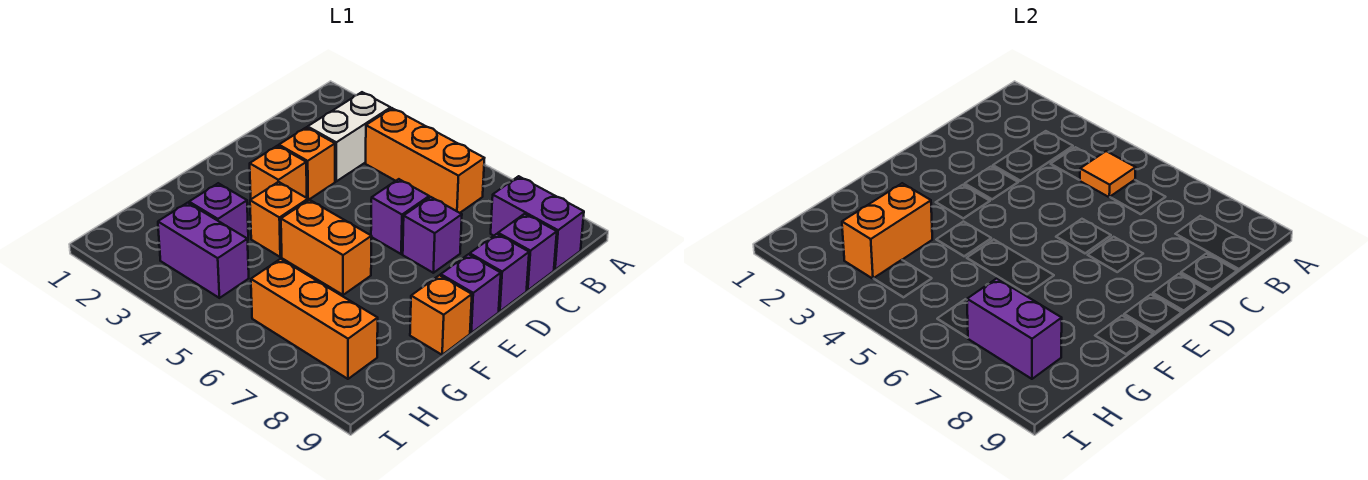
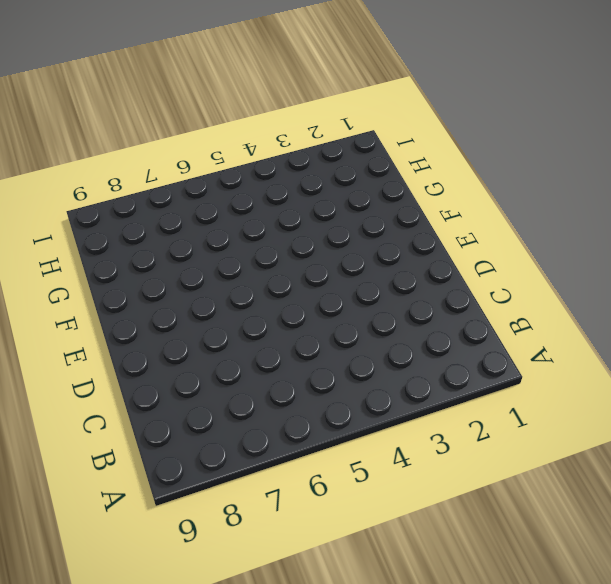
none -> white 1x2 brick [308,92,391,181]
none -> orange 1x3 brick [366,108,484,213]
none -> purple 1x2 brick [491,176,584,270]

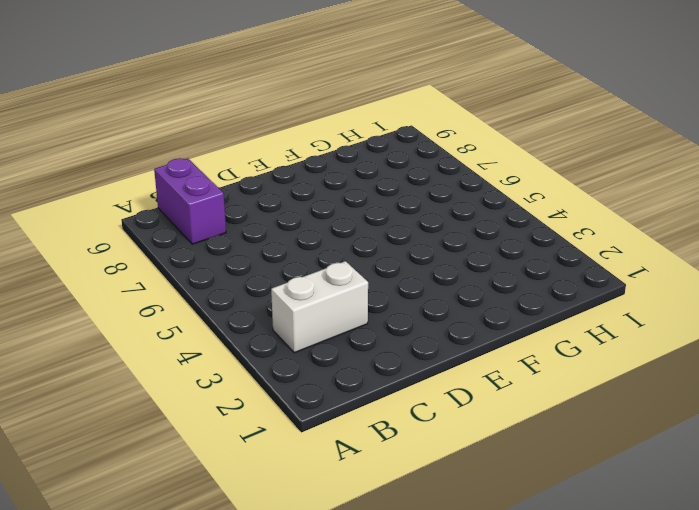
none -> orange 1x3 brick [366,108,484,213]
none -> purple 1x1 brick [498,214,557,290]
none -> orange 1x1 brick [279,127,335,200]

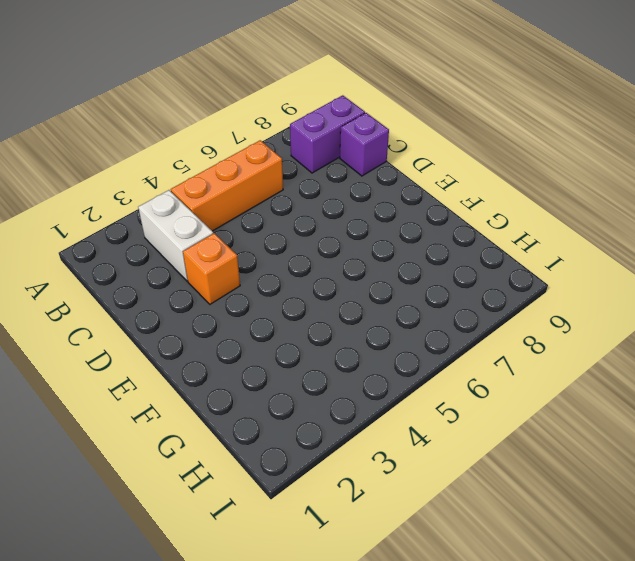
none -> purple 1x1 brick [371,179,429,254]
none -> purple 1x1 brick [403,197,462,273]
none -> purple 1x1 brick [470,234,529,311]

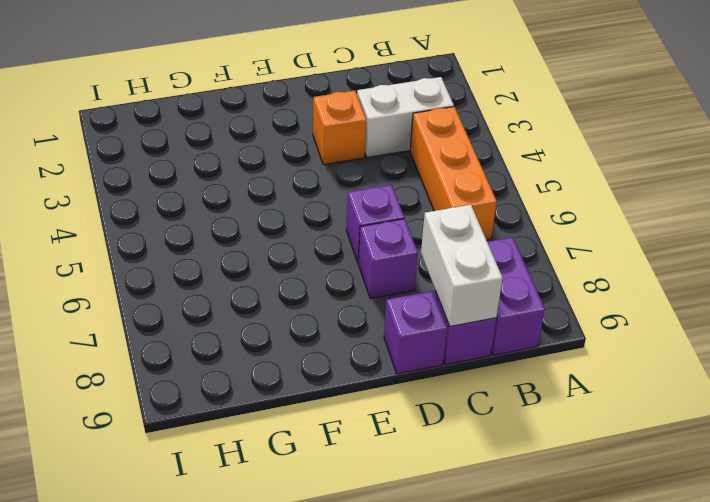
white 1x2 brick [421,205,503,326] -> none
none -> orange 1x1 brick [250,146,307,199]
none -> purple 1x1 brick [441,254,501,333]
none -> orange 1x1 brick [250,182,308,257]

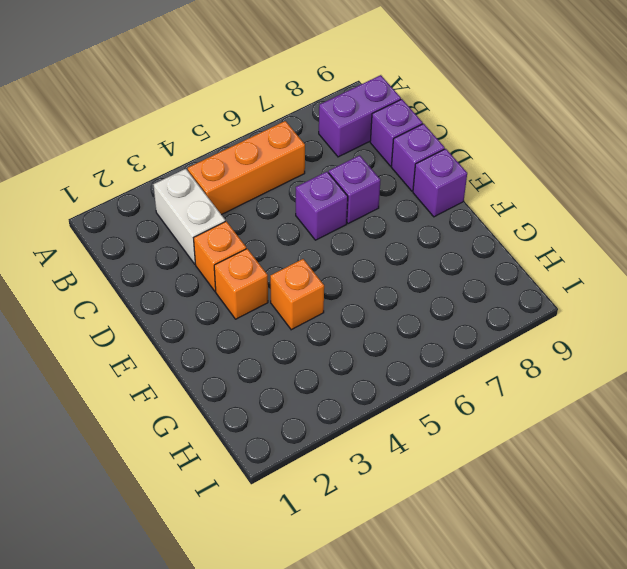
none -> orange 1x2 brick [281,200,372,295]
none -> orange 1x1 brick [410,275,472,355]
none -> purple 1x1 brick [189,183,248,240]

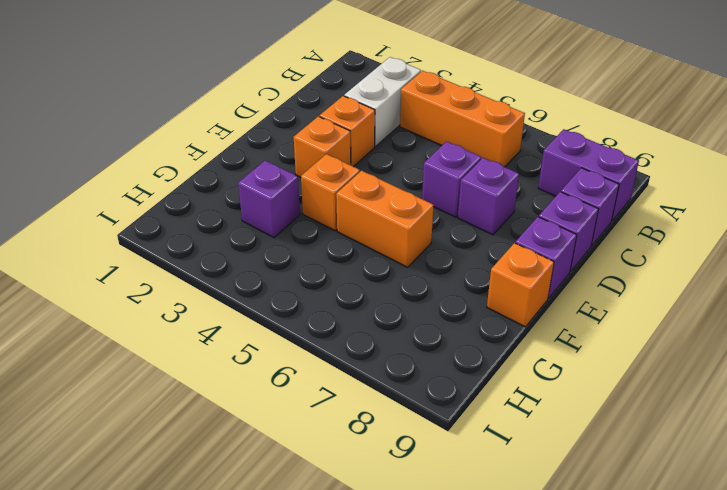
none -> purple 1x2 brick [158,203,249,298]
none -> orange 1x3 brick [251,259,378,379]
none -> orange 1x1 tile [1080,151,1136,197]

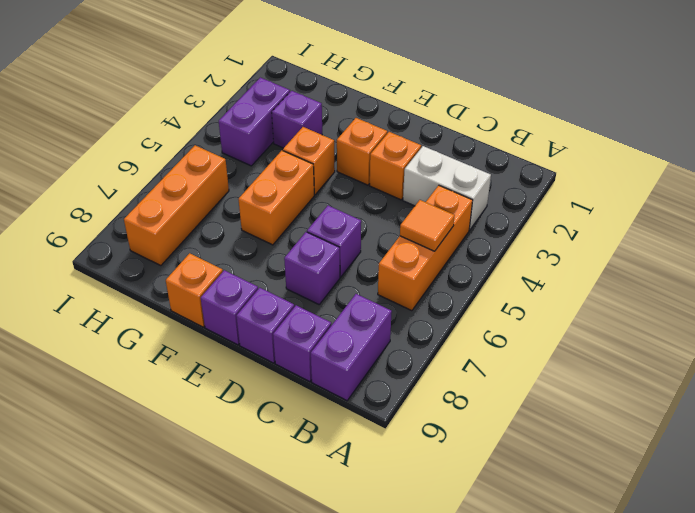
none -> orange 1x2 brick [842,183,932,279]
none -> purple 1x2 brick [967,278,1062,379]

